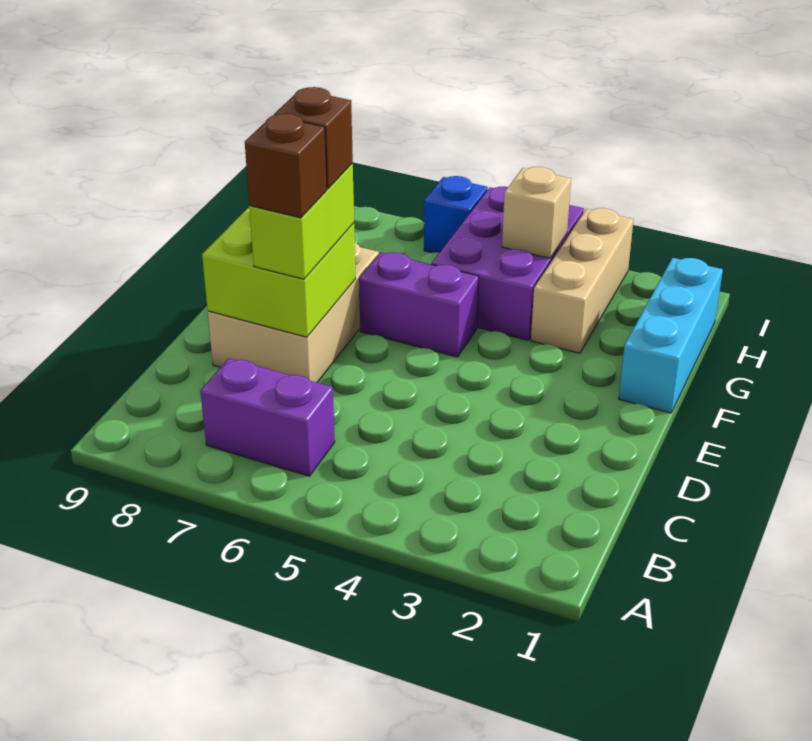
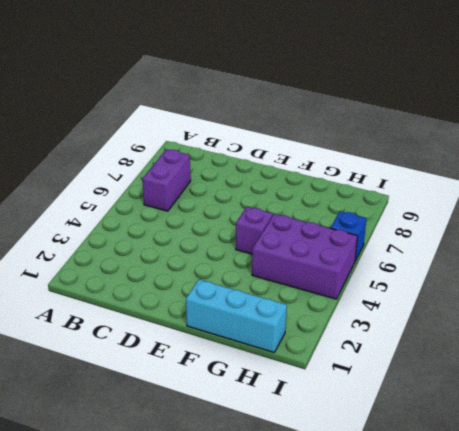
purple 1x1 brick [236,207,273,254] -> purple 1x2 brick [359,252,479,357]
none -> tan 2x3 brick [208,243,379,383]
none -> tan 1x3 brick [531,208,634,353]
none -> lime 2x2 brick [202,207,356,337]

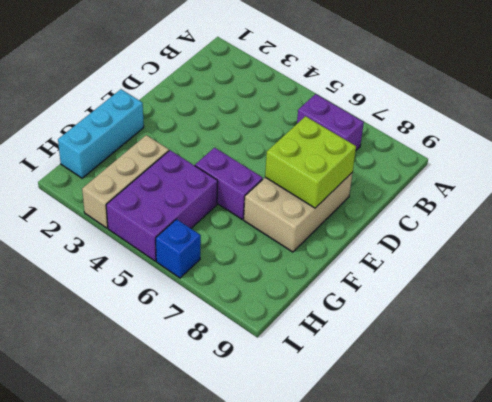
none -> tan 1x1 brick [502,167,571,258]
none -> lime 1x2 brick [249,164,354,279]
none -> brown 1x1 brick [245,113,327,218]

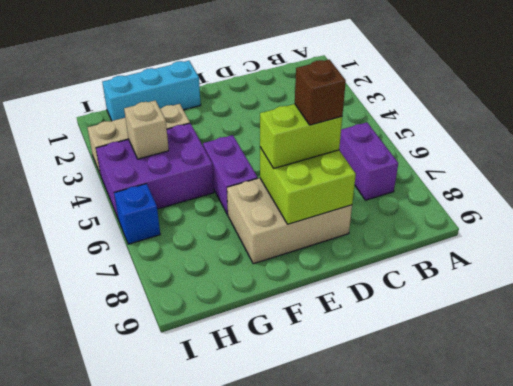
none -> brown 1x1 brick [274,87,353,189]

